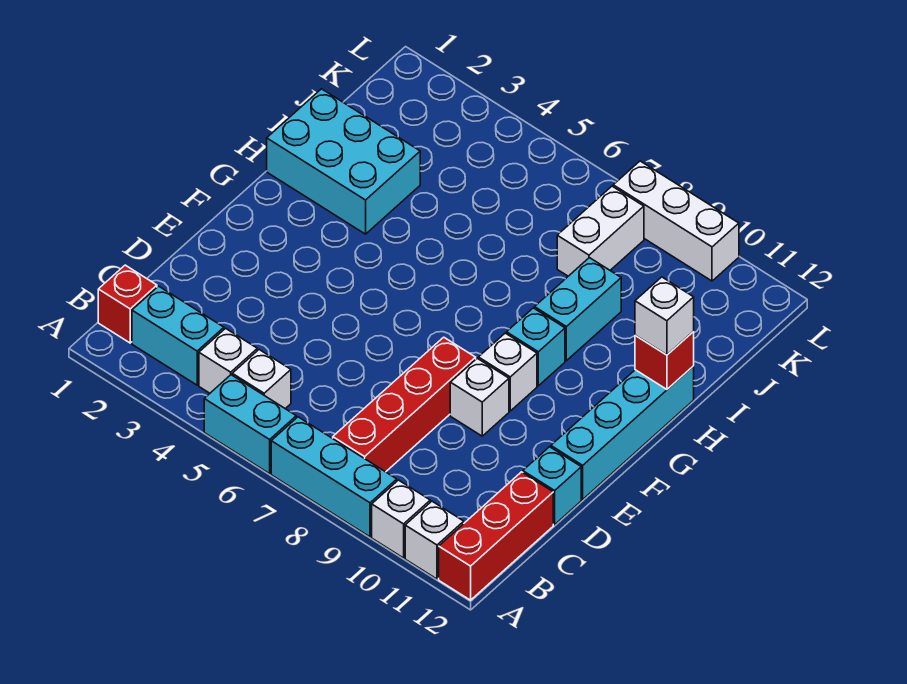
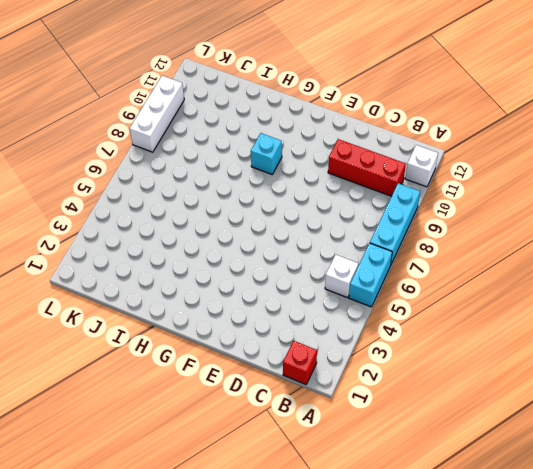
red 1x3 brick [328,139,406,196] -> red 1x3 brick moved to [439,472,553,600]
none -> white 1x1 brick [372,480,430,558]
none -> cyan 1x2 brick [132,286,224,385]
none -> white 1x1 brick [199,328,257,393]

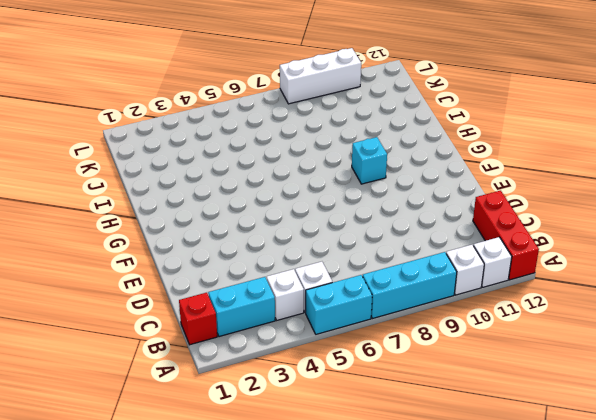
none -> red 1x4 brick [333,337,476,472]
none -> cyan 1x1 brick [523,447,581,525]
none -> white 1x1 brick [450,358,509,436]

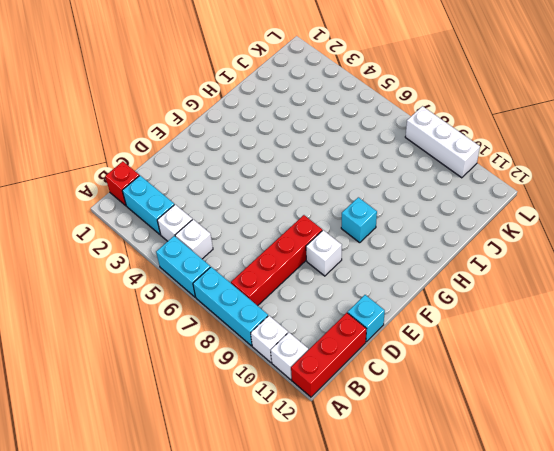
none -> cyan 1x4 brick [551,366,694,499]
none -> white 1x1 brick [478,333,537,411]
none -> cyan 2x3 brick [267,89,420,234]

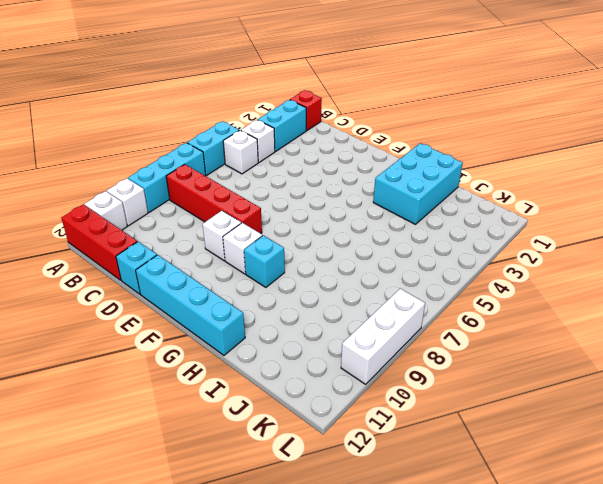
none -> cyan 1x2 brick [535,258,621,361]
none -> white 1x2 brick [557,186,644,276]
none -> red 1x1 brick [635,332,694,389]

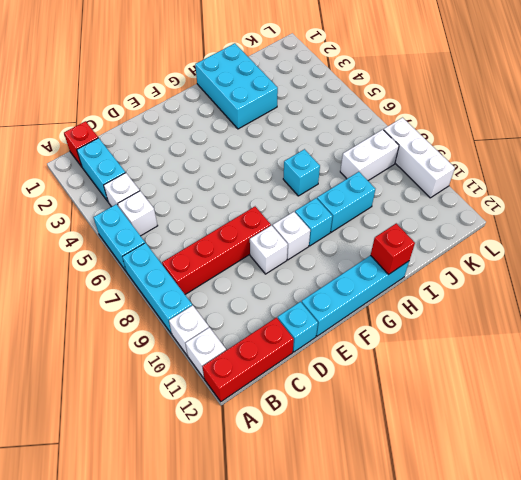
cyan 1x1 brick [283,149,320,196] -> none
none -> white 1x1 brick [635,277,694,355]

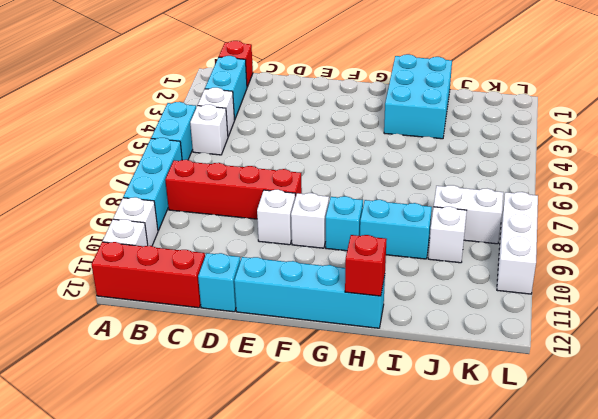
white 1x1 brick [428,207,467,263] -> white 1x1 brick moved to [635,277,694,355]

